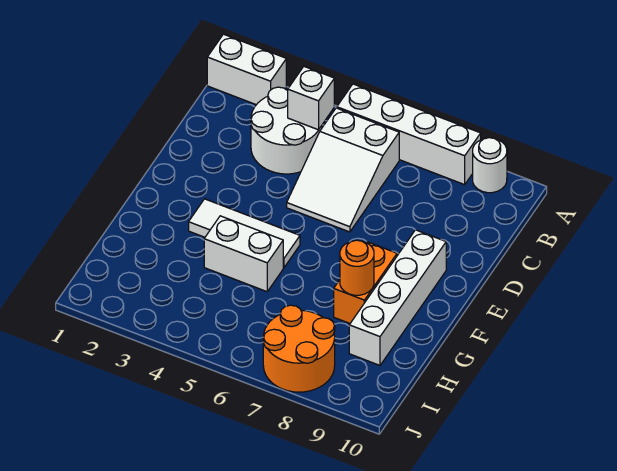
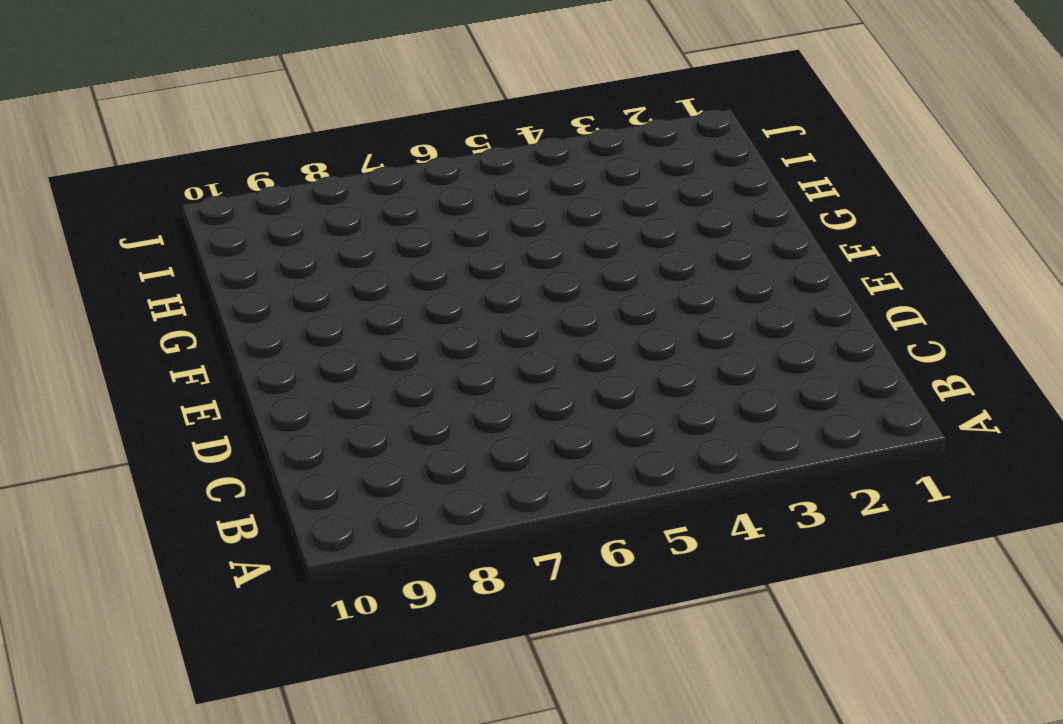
none -> white 1x2 brick [207,34,286,105]
none -> white 1x4 brick [337,84,481,185]
none -> white 1x1 round brick [473,138,507,193]

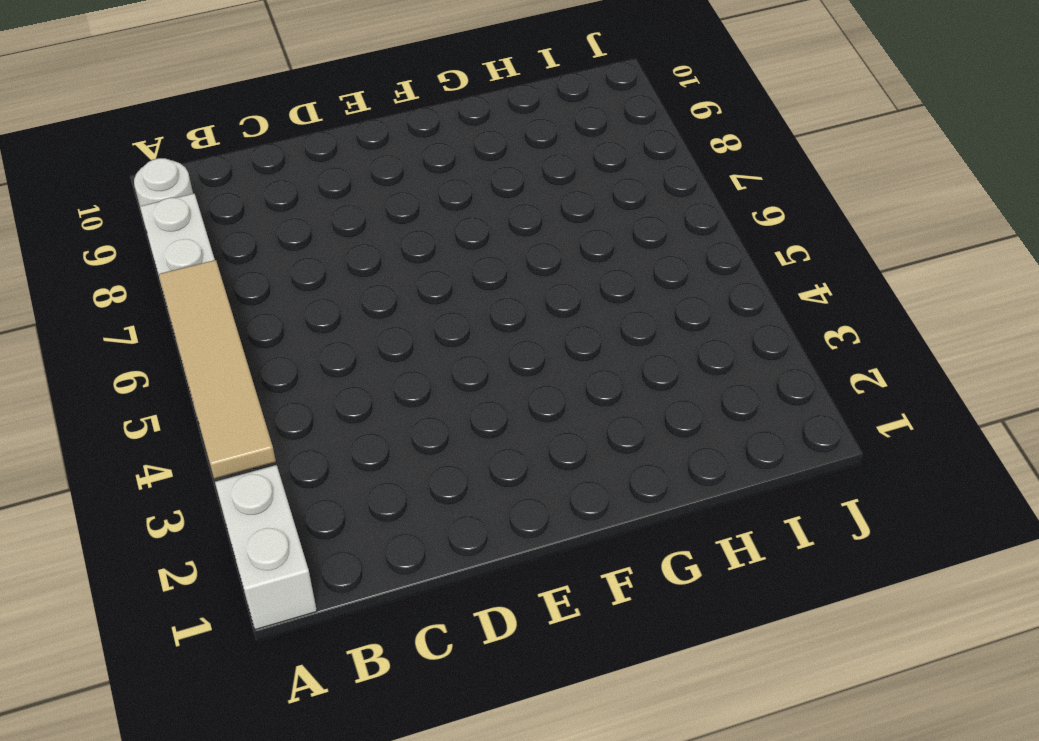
tan 1x4 tile [158,260,276,479] -> none
none -> white 2x2 round brick [251,87,322,174]
none -> white 2x3 slope [287,108,399,232]
none -> white 1x4 brick [349,230,446,365]

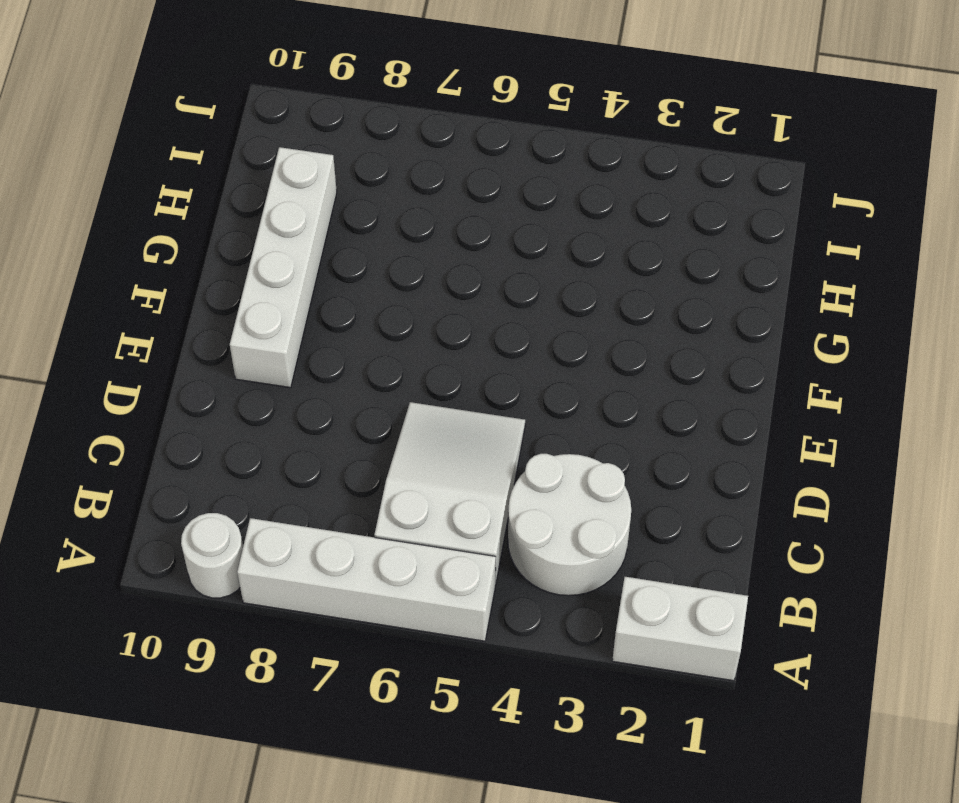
none -> white 1x3 tile [189,199,300,268]
none -> orange 1x2 brick [334,242,397,323]
none -> white 1x2 brick [204,216,283,292]

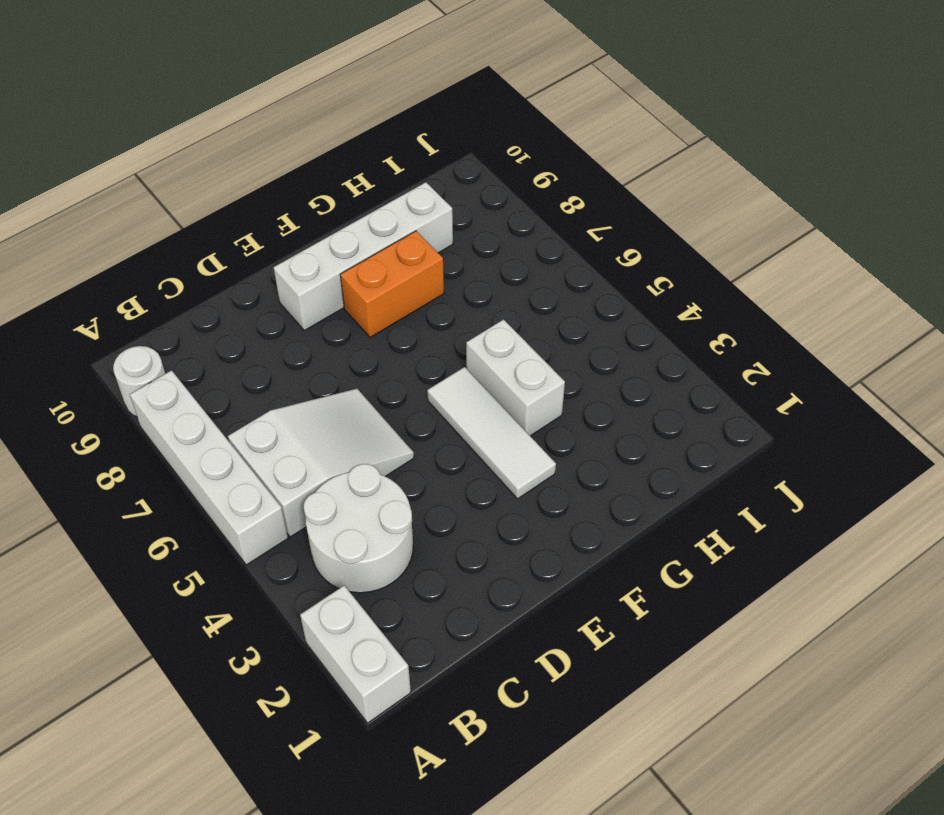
none -> orange 2x2 round brick [263,305,335,392]
none -> white 1x1 brick [288,67,334,130]
none -> orange 1x1 round brick [340,240,374,295]

